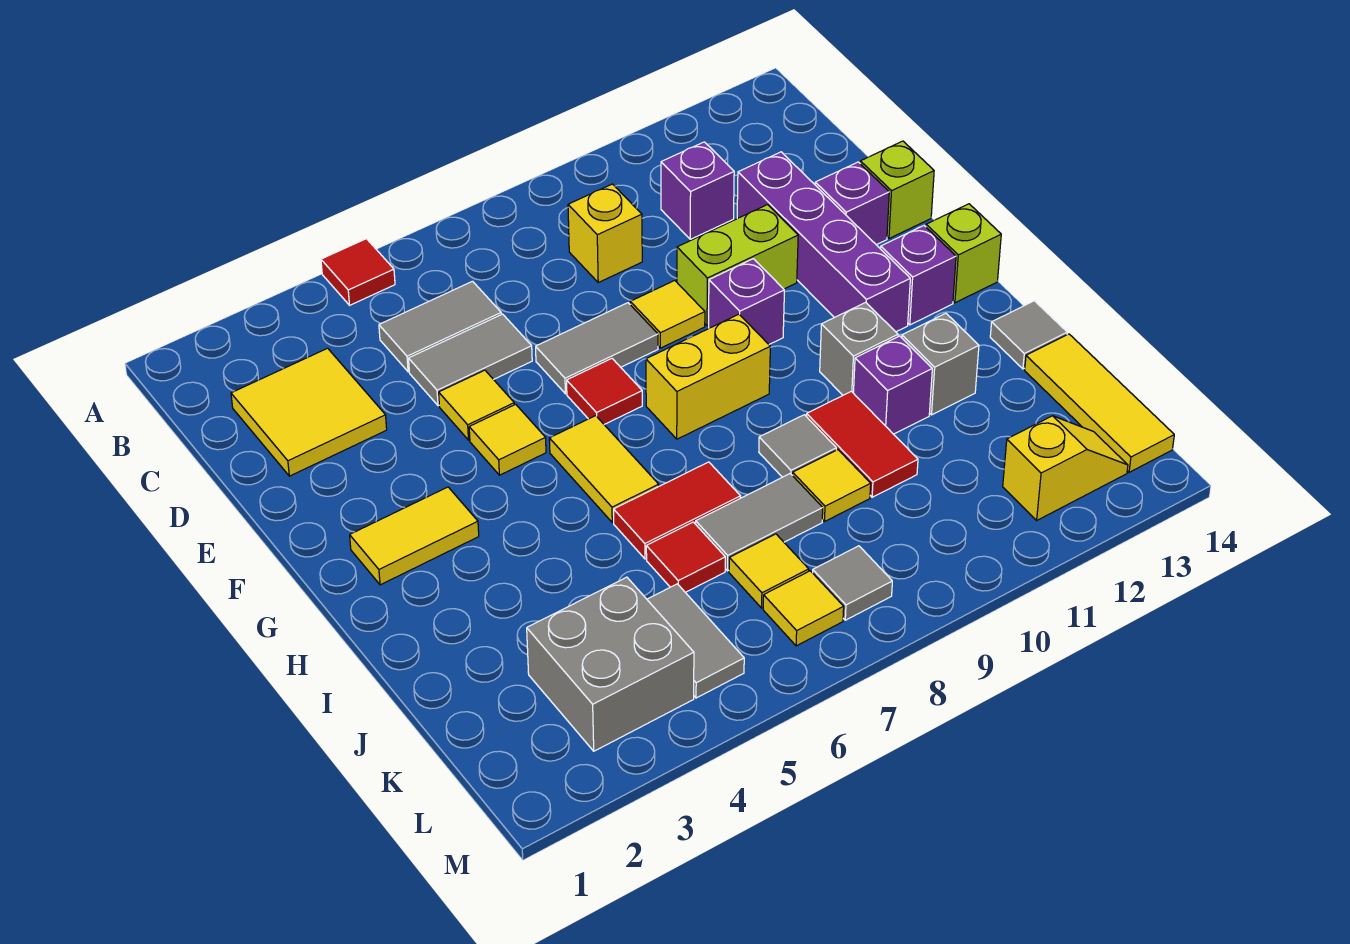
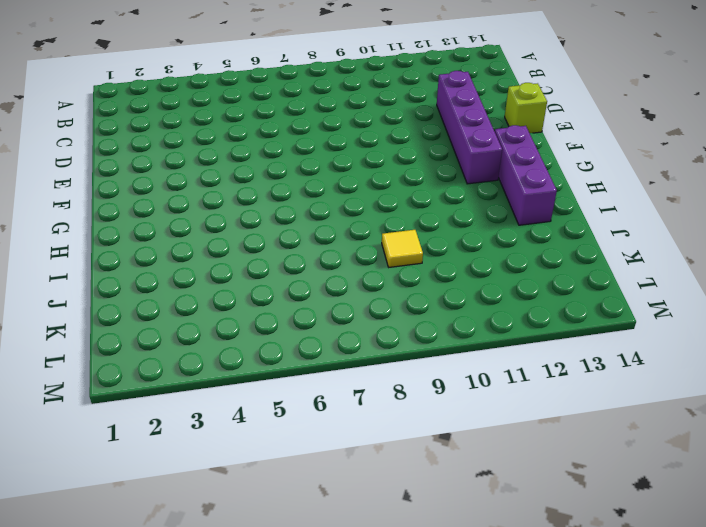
purple 1x3 brick [495,125,557,225] -> purple 1x1 brick [881,226,956,325]
none -> red 1x1 tile [321,239,395,305]
none -> yellow 2x2 tile [231,348,387,476]
none -> grey 1x2 tile [379,281,501,372]
none -> yellow 1x1 brick [568,184,642,282]

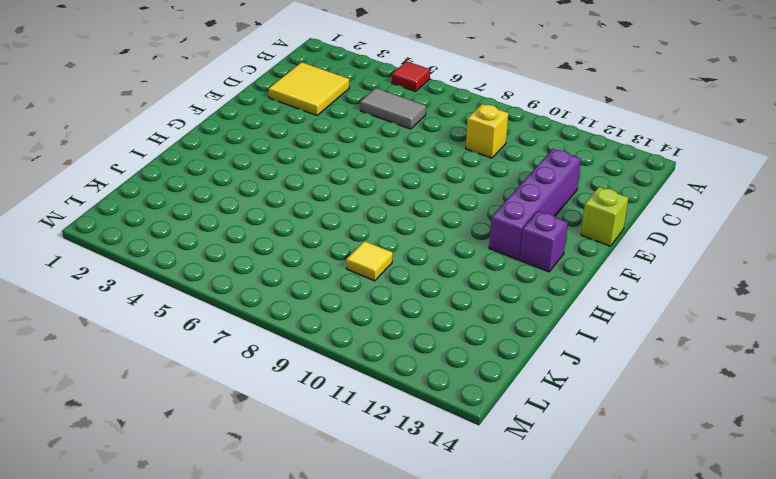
none -> purple 1x1 brick [661,142,734,239]
none -> grey 1x2 tile [409,314,532,406]
none -> yellow 1x1 tile [439,370,514,440]
none -> grey 1x2 tile [536,303,658,394]

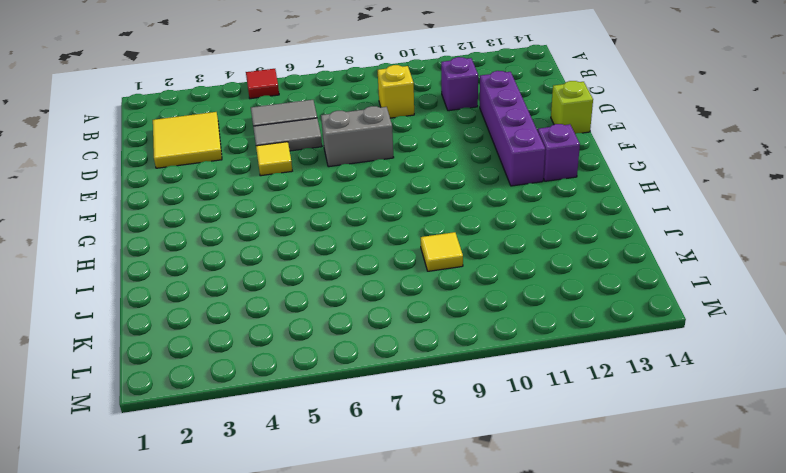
grey 1x2 brick [321,106,394,167] -> grey 1x2 tile [536,303,658,394]
none -> yellow 1x1 tile [630,281,705,348]
none -> lime 1x2 brick [677,205,798,326]
none -> purple 1x1 brick [815,162,889,245]
none -> yellow 1x1 tile [469,404,546,475]

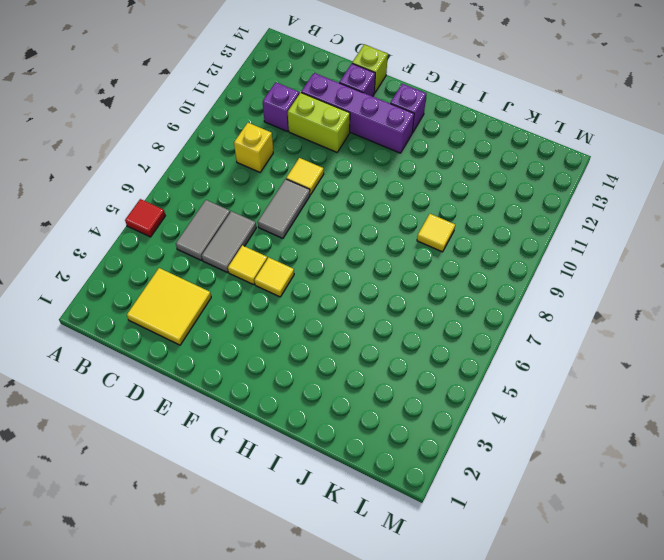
lime 1x2 brick [288,93,350,152] -> lime 1x2 brick turned to [677,205,798,326]
none -> red 1x1 tile [567,359,642,424]
none -> purple 1x1 brick [709,259,784,344]
none -> yellow 1x2 tile [350,487,479,585]
none -> yellow 1x2 tile [549,416,659,522]

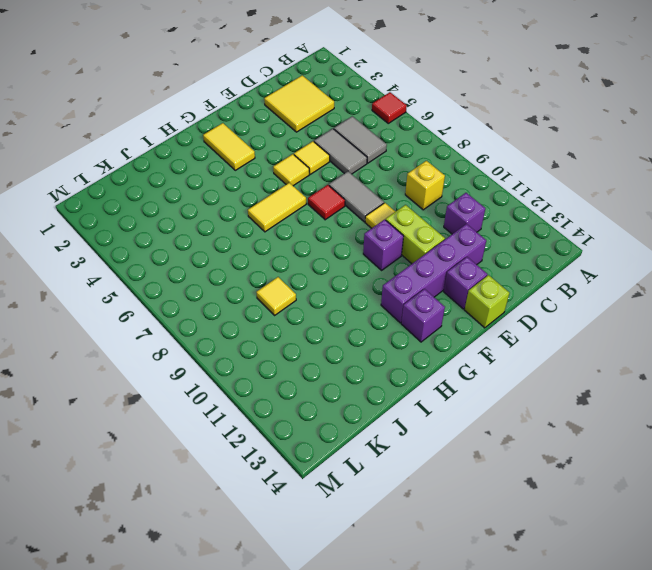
none -> yellow 1x2 brick [646,314,770,439]
none -> lime 1x1 brick [926,204,1001,303]
none -> grey 1x1 brick [820,302,898,395]
none -> red 1x2 tile [614,462,741,559]

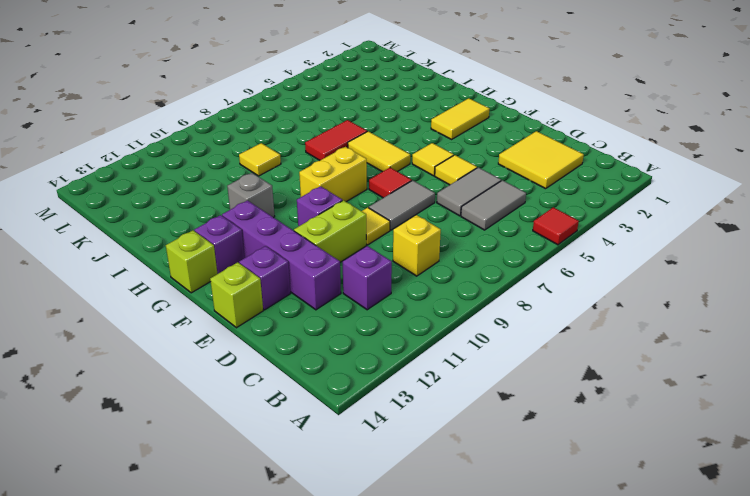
none -> grey 1x1 tile [759,415,836,477]
none -> red 1x2 tile [807,391,918,497]
none -> purple 1x1 brick [854,336,932,434]
none -> grey 1x1 brick [902,313,979,415]

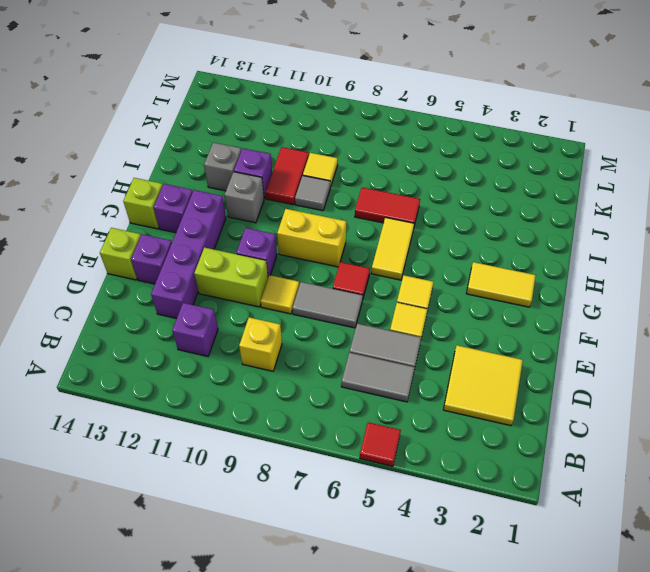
none -> grey 1x1 tile [990,301,1067,369]
none -> red 1x1 tile [646,522,725,592]
none -> grey 1x2 tile [696,474,823,571]
none -> yellow 1x3 tile [1025,334,1174,472]

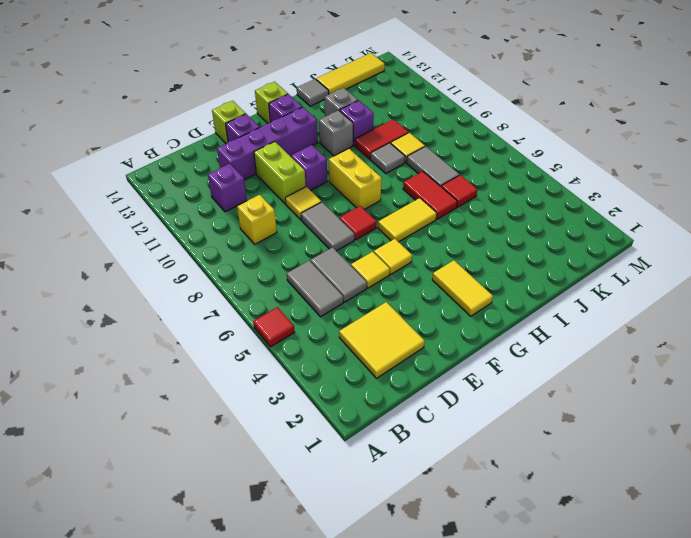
none -> grey 2x2 brick [527,577,694,751]
none -> grey 1x2 tile [647,584,744,698]
none -> yellow 1x1 tile [729,534,809,608]
none -> yellow 1x1 tile [763,571,844,646]

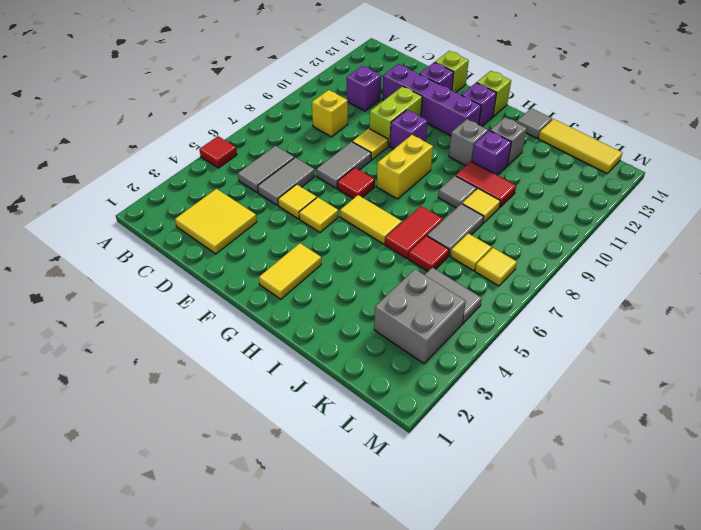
none -> grey 1x1 tile [813,546,892,620]
none -> yellow 1x2 slope [1003,416,1128,520]

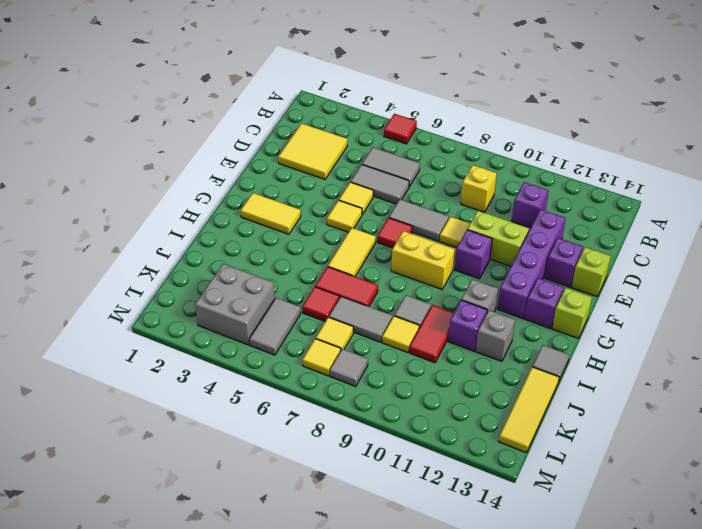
none -> yellow 1x2 slope [1003,416,1128,520]

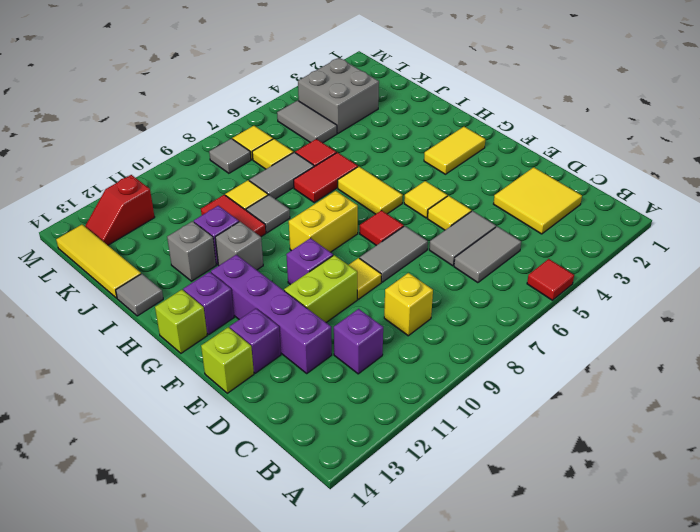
red 1x2 slope [85,175,155,245] -> yellow 1x2 slope [1003,416,1128,520]

